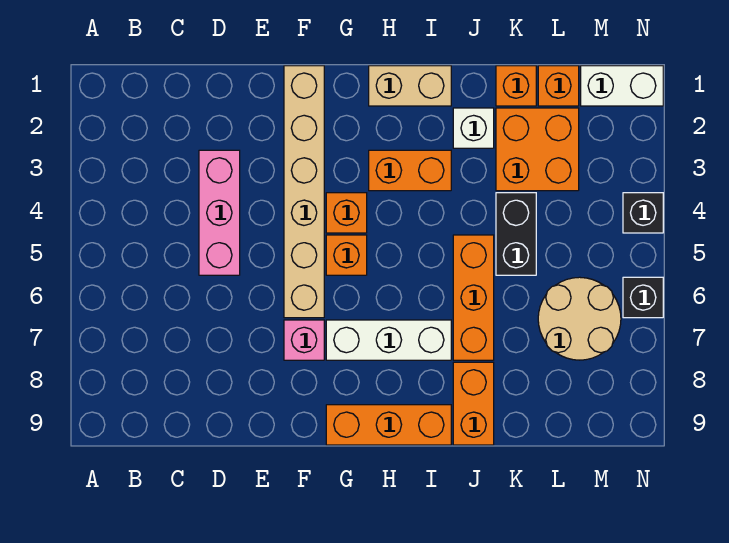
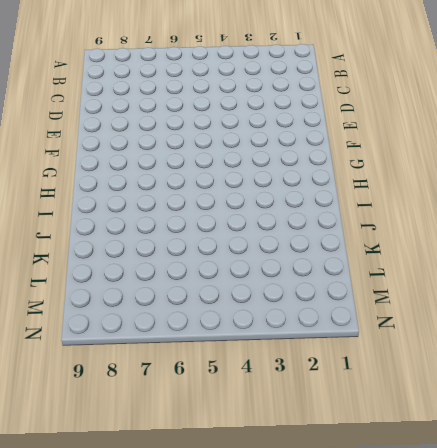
none -> pink 1x3 brick [199,150,240,275]
none -> tan 1x6 brick [284,66,324,318]
none -> pink 1x1 brick [284,320,324,360]

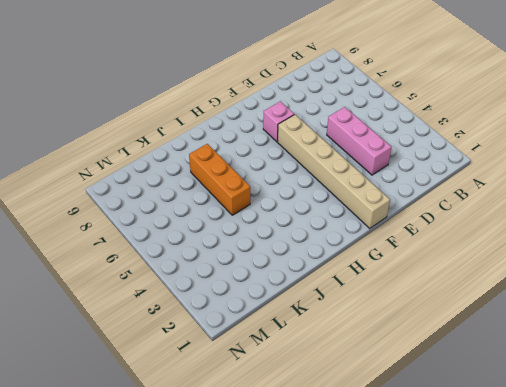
none -> orange 1x1 brick [326,193,367,233]
none -> orange 1x1 brick [326,235,367,275]
none -> white 1x3 brick [326,320,451,360]

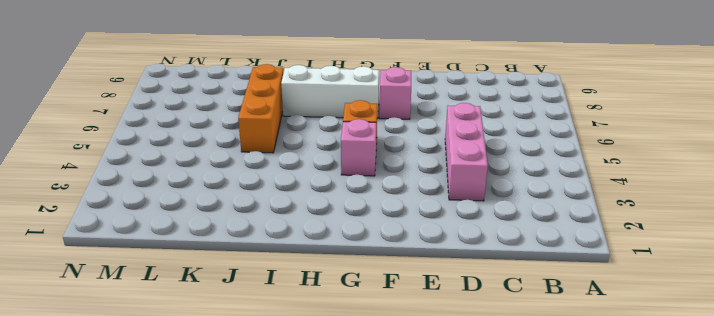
pink 1x1 brick [341,119,376,176] -> orange 1x1 brick [326,193,367,233]
none -> tan 1x6 brick [284,66,324,318]
none -> orange 1x3 brick [326,405,451,445]
none -> tan 1x2 brick [369,66,451,106]

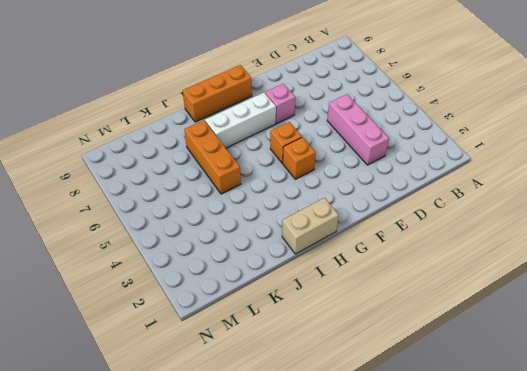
none -> tan 1x6 brick [284,66,324,318]
none -> orange 1x2 brick [369,150,451,191]
none -> white 1x1 brick [453,108,494,148]

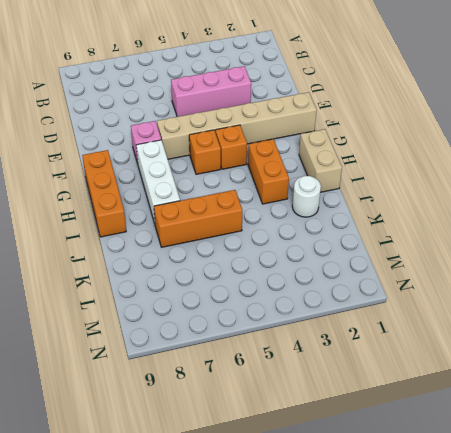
white 1x1 round brick [292,176,321,217] -> white 1x1 brick [453,108,494,148]
none -> orange 1x2 brick [453,362,494,445]
none -> orange 1x1 brick [496,66,536,106]
none -> orange 2x2 brick [496,108,579,191]

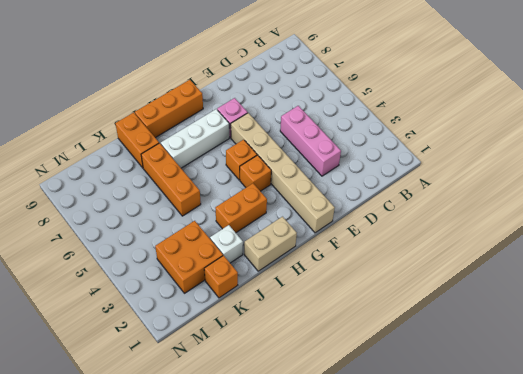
none -> black 1x2 brick [496,193,536,275]
none -> orange 1x1 brick [538,66,579,106]
none -> tan 2x2 round brick [538,277,621,360]

